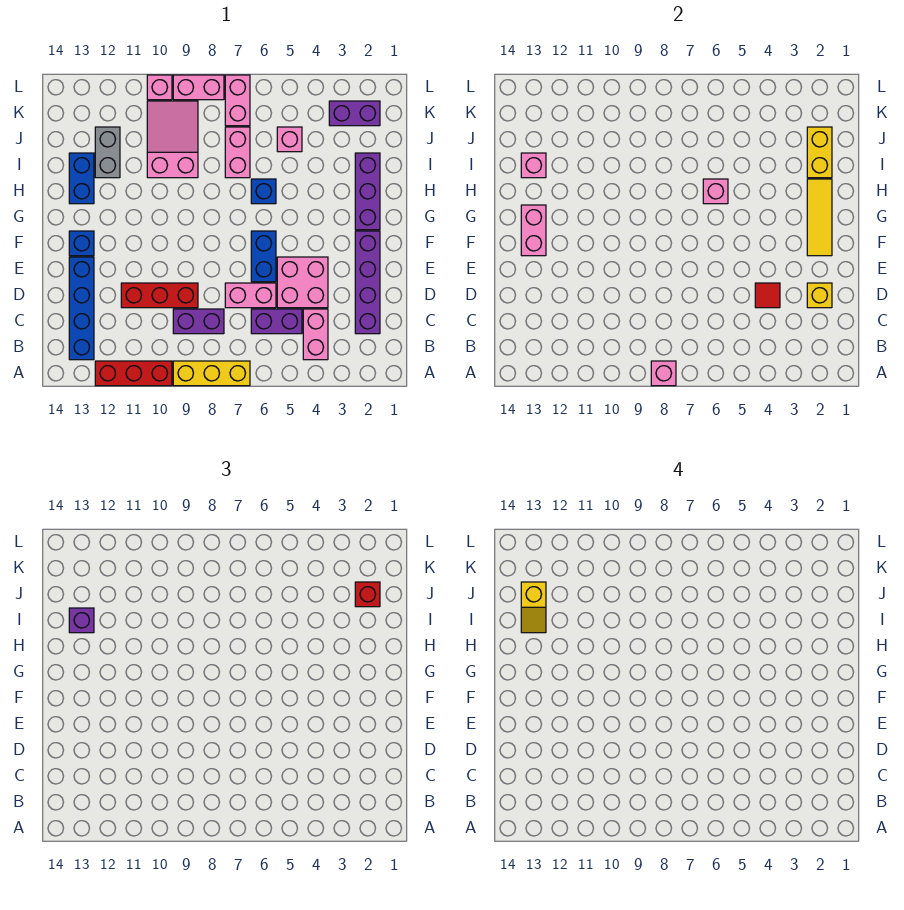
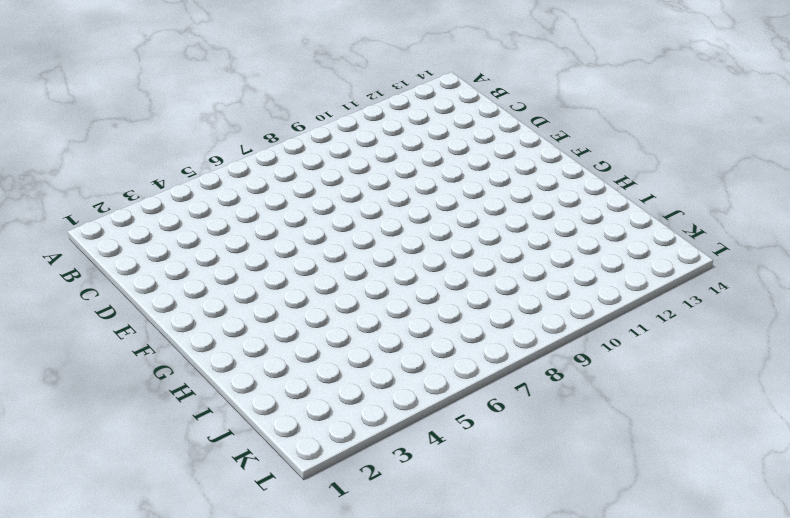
none -> yellow 1x3 brick [173,361,250,386]
none -> red 1x3 brick [95,361,172,386]
none -> pink 1x2 brick [303,309,328,360]
none -> blue 1x4 brick [69,257,94,360]

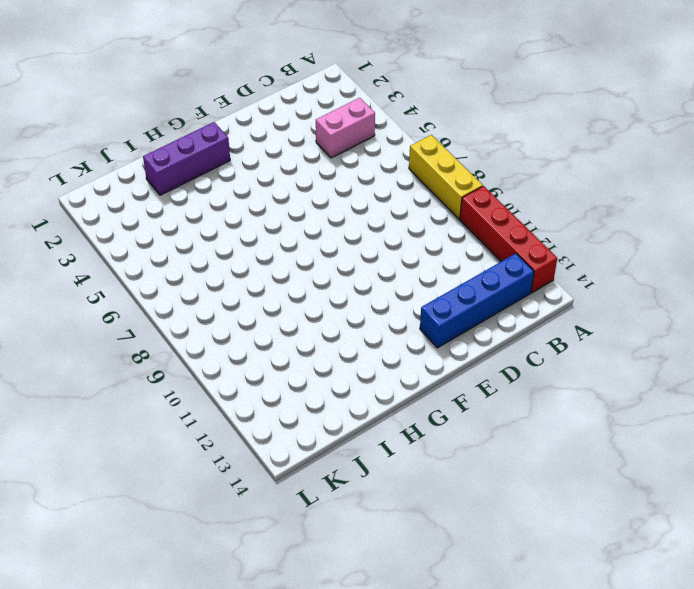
red 1x4 brick [460,186,557,293] -> red 1x3 brick [95,361,172,386]
none -> purple 1x4 brick [355,231,380,334]
none -> purple 1x2 brick [251,309,302,334]
none -> purple 1x2 brick [173,309,224,334]
none -> pink 2x2 brick [277,257,328,308]

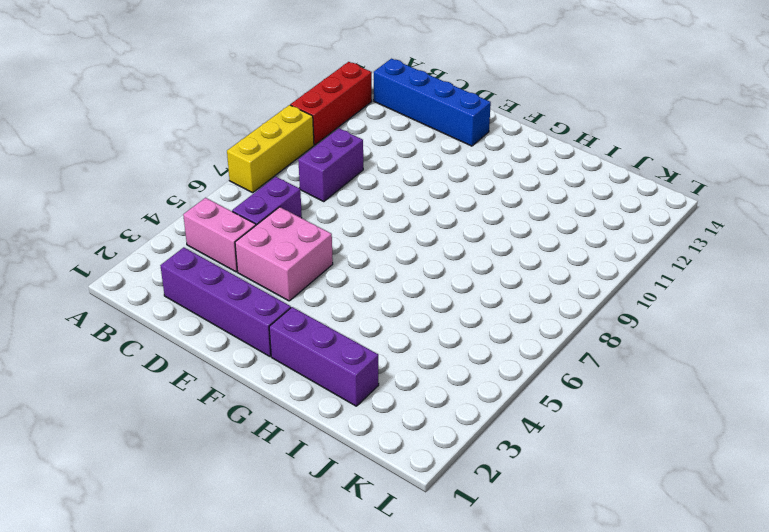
none -> pink 1x2 brick [225,283,276,308]
none -> red 1x3 brick [121,283,198,308]
none -> blue 1x2 brick [251,231,276,282]
none -> blue 1x1 brick [69,231,94,256]

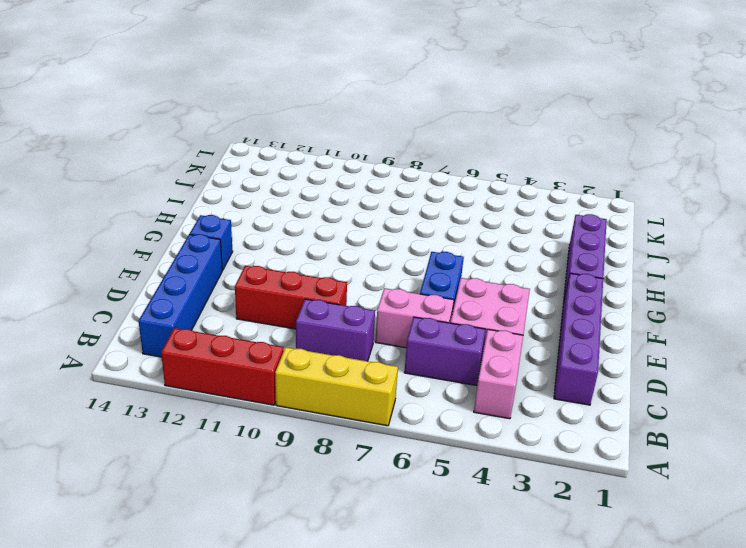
none -> blue 1x1 brick [251,179,276,204]
none -> blue 1x2 brick [69,153,94,204]
none -> pink 1x2 brick [225,127,250,178]
none -> pink 2x3 slope [147,101,198,178]

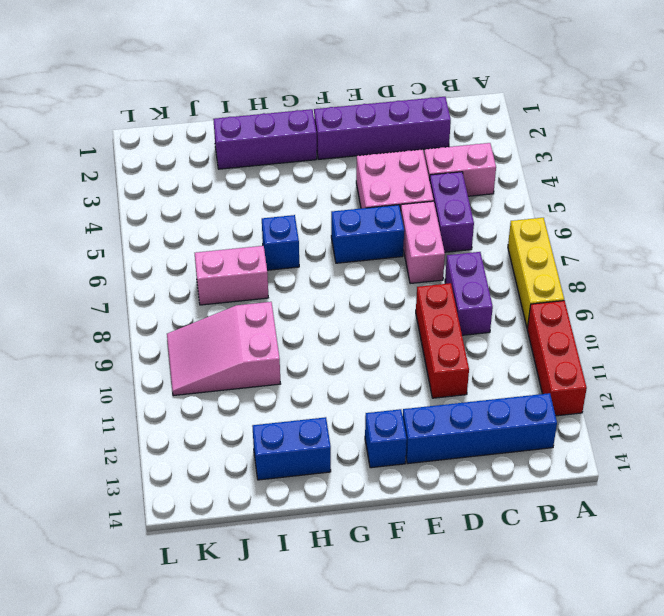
none -> grey 1x2 brick [95,127,120,178]
none -> pink 1x1 brick [277,127,302,152]
none -> purple 1x2 brick [329,101,380,126]
none -> pink 1x2 brick [225,75,250,126]

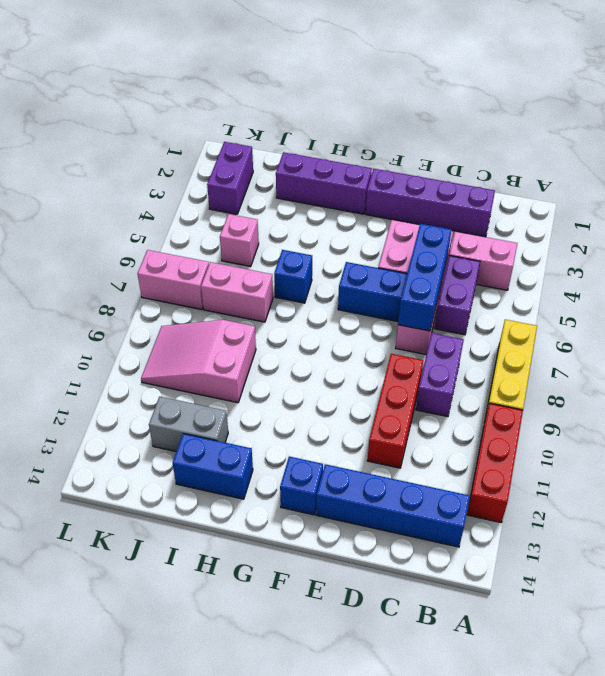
blue 1x3 brick [398,224,451,331] -> none
none -> pink 1x2 brick [173,75,224,100]
none -> pink 1x1 brick [147,75,172,100]
none -> pink 1x1 brick [651,361,676,386]
none -> yellow 1x1 brick [807,283,832,308]

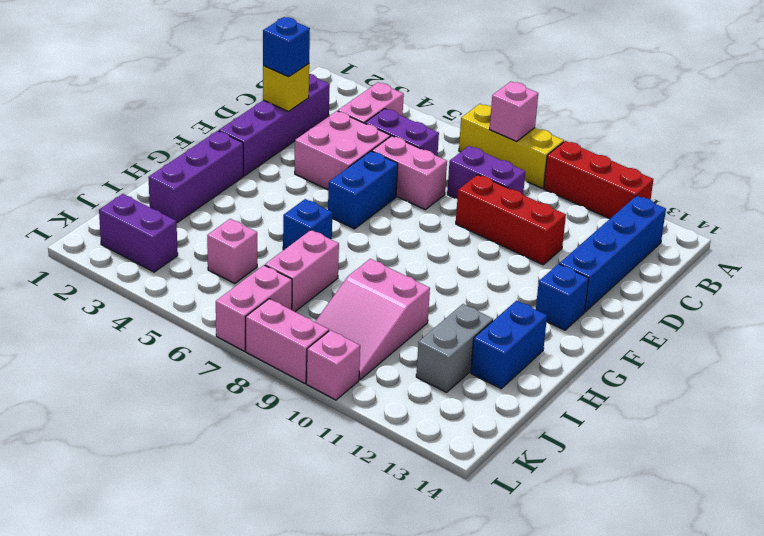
blue 1x1 brick [263,17,310,77] -> none
none -> red 1x1 tile [755,283,780,308]
none -> yellow 1x3 tile [807,179,832,256]
none -> pink 1x2 brick [521,205,546,256]
none -> pink 1x1 brick [703,179,728,204]

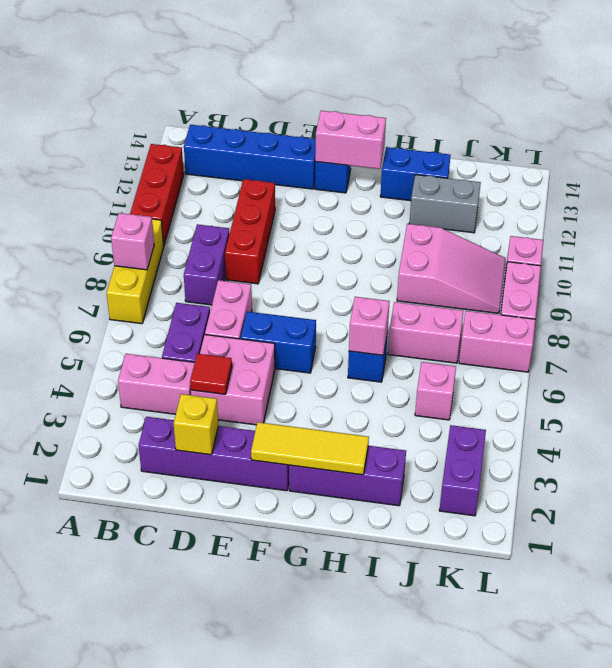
none -> yellow 1x2 brick [807,127,832,178]
none -> pink 1x1 brick [521,153,546,178]
none -> purple 1x1 brick [69,608,94,633]
none -> red 1x1 brick [355,582,380,607]

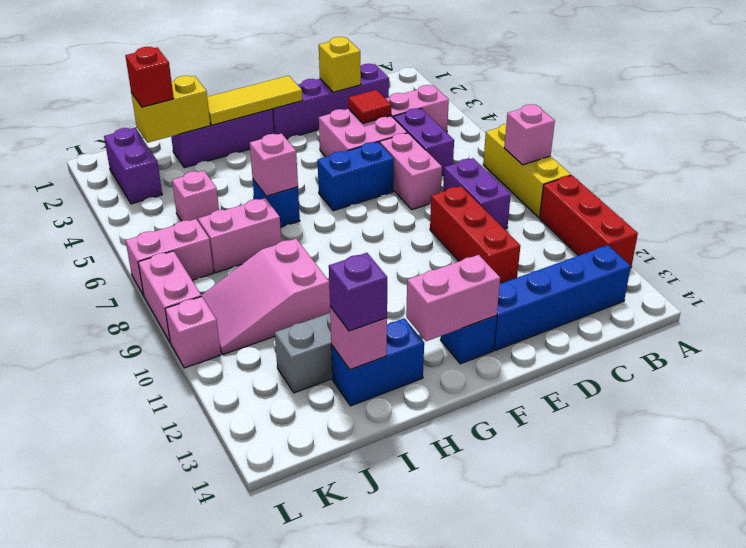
none -> yellow 1x2 slope [521,582,546,633]

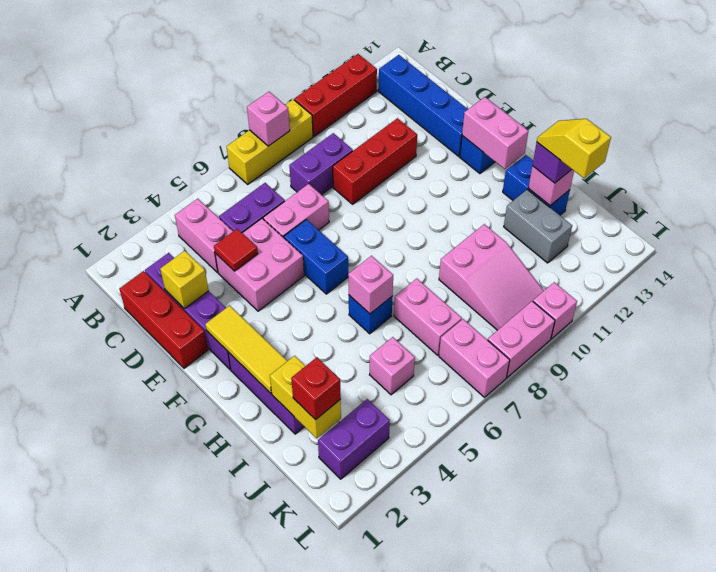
red 1x3 brick [119,271,208,368] -> none

